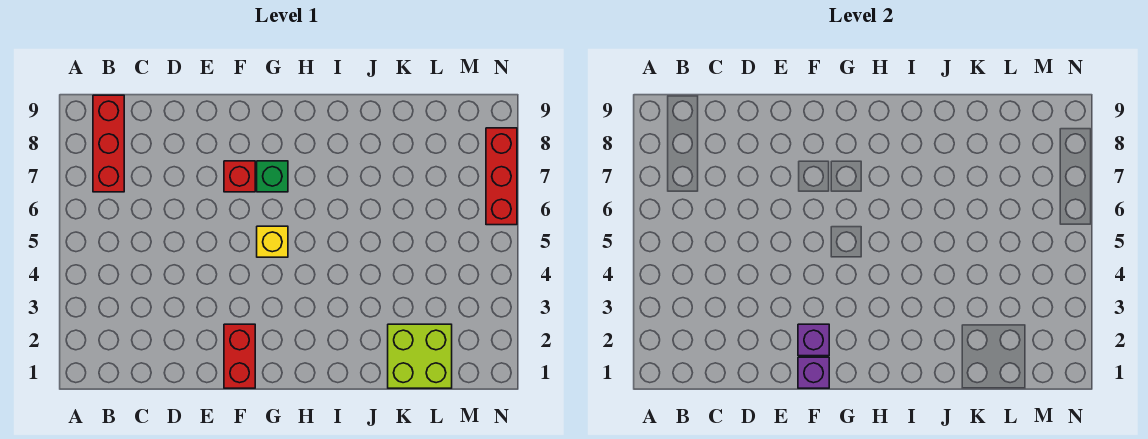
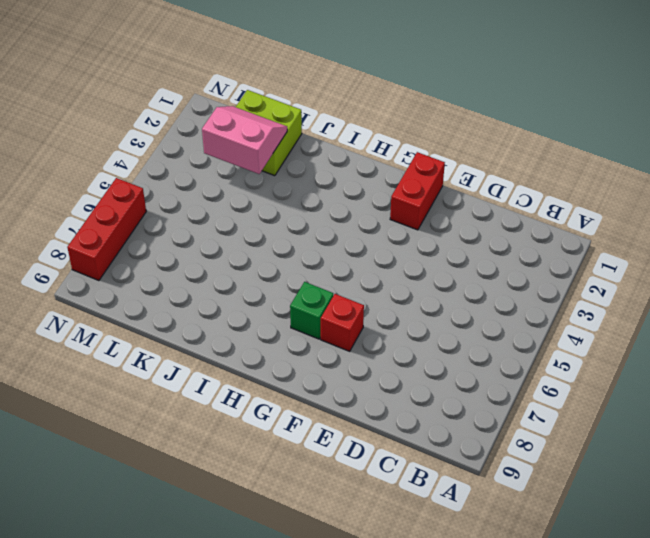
pink 2x2 slope [202,106,287,174] -> none
none -> red 1x3 brick [93,95,124,192]
none -> yellow 1x1 brick [257,226,288,257]

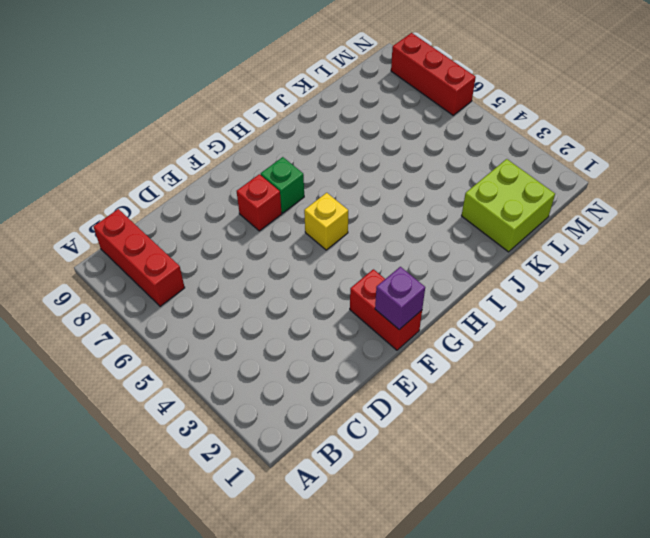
none -> purple 1x1 brick [798,324,829,356]

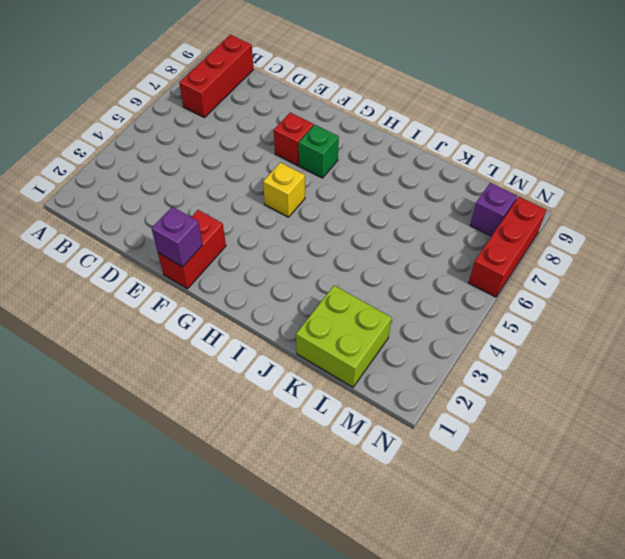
purple 1x1 brick [470,183,517,236] -> purple 1x1 brick moved to [798,324,829,356]

